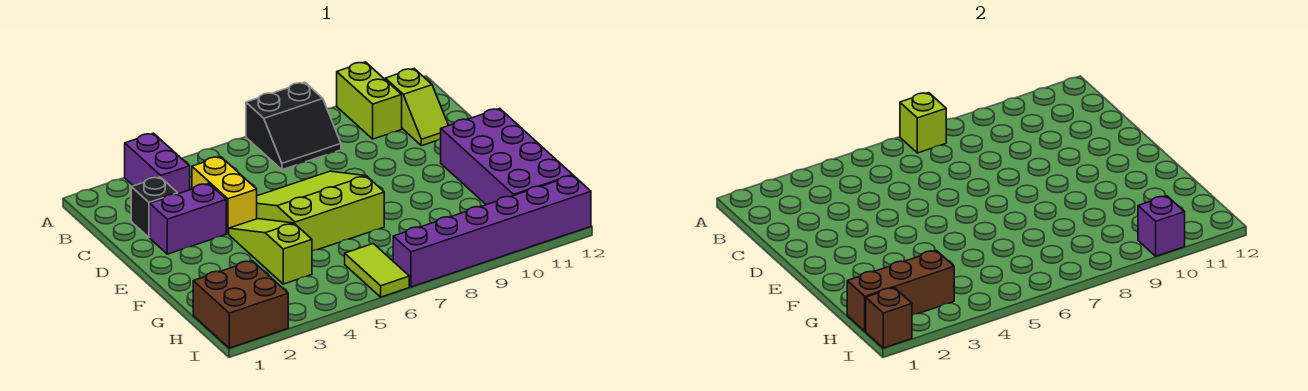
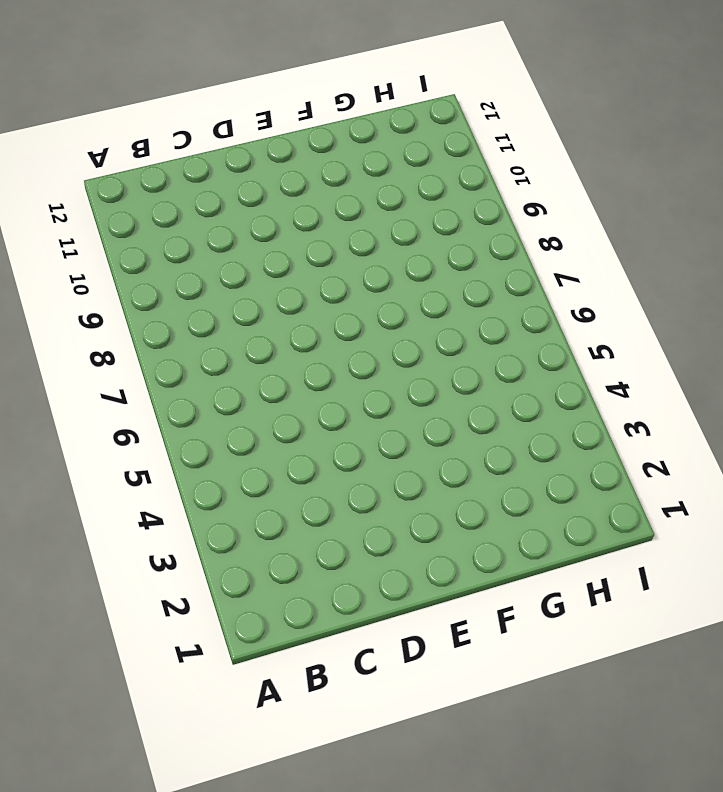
none -> purple 1x2 brick [125,133,190,194]
none -> black 2x2 slope [246,82,341,170]
none -> lime 1x2 brick [337,62,402,139]

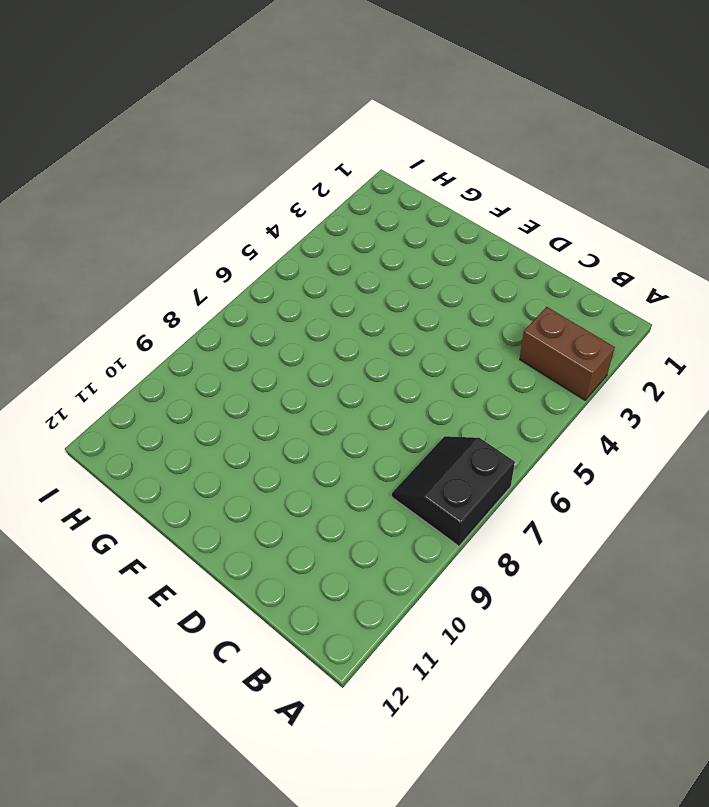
brown 1x2 brick [520,307,615,400] -> purple 1x2 brick [125,133,190,194]
none -> lime 1x2 brick [337,62,402,139]
none -> lime 1x2 slope [385,69,449,146]
none -> black 1x1 brick [131,177,178,237]

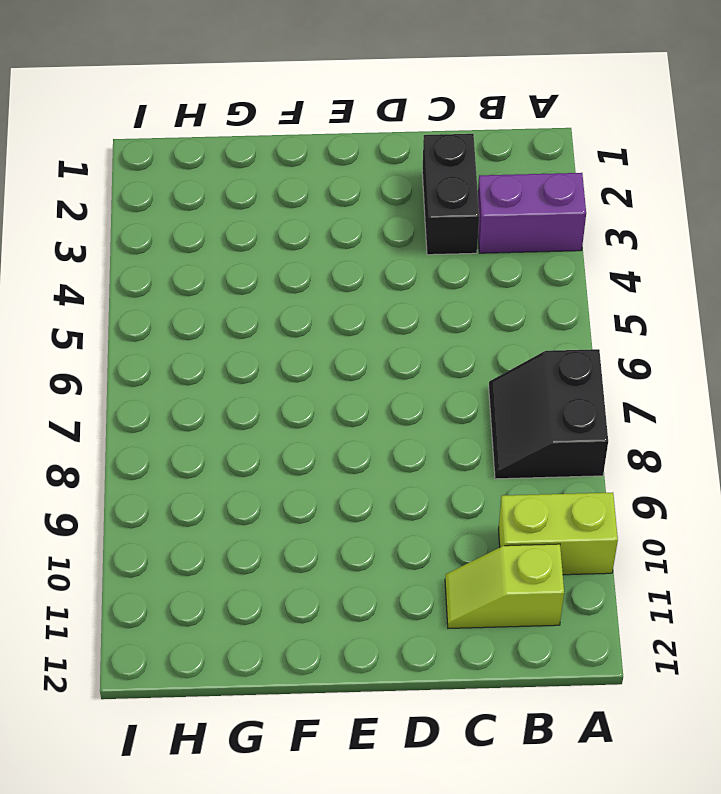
black 1x2 brick [422,134,479,255] -> black 1x1 brick [131,177,178,237]
none -> yellow 1x2 brick [192,157,257,234]
none -> purple 1x2 brick [150,184,226,254]
none -> lime 3x3 slope [257,171,384,251]

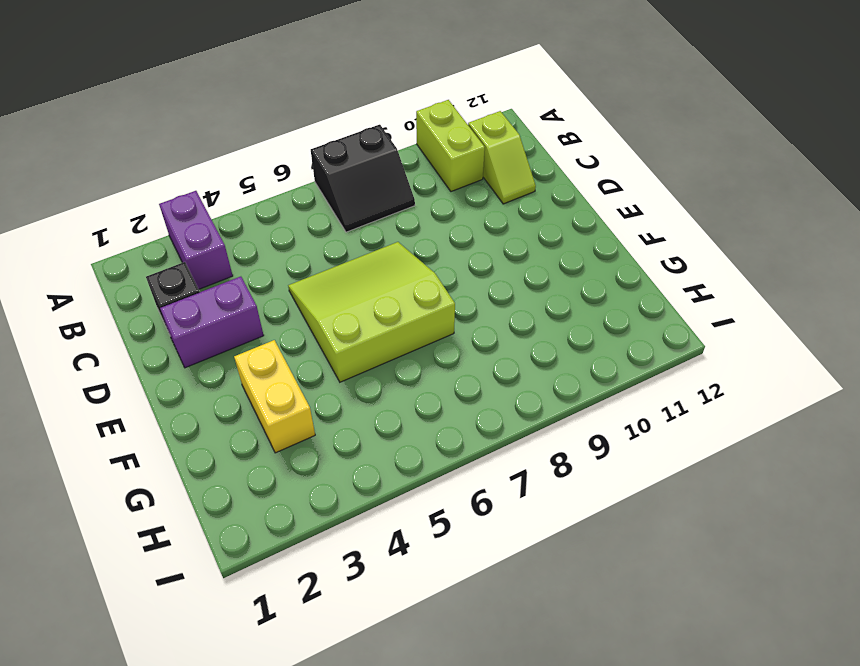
yellow 1x2 brick [234,340,315,453] -> yellow 1x2 brick moved to [192,157,257,234]
none -> lime 1x3 slope [229,219,312,284]
none -> purple 2x4 brick [441,109,573,205]
none -> brown 2x2 brick [193,261,288,348]

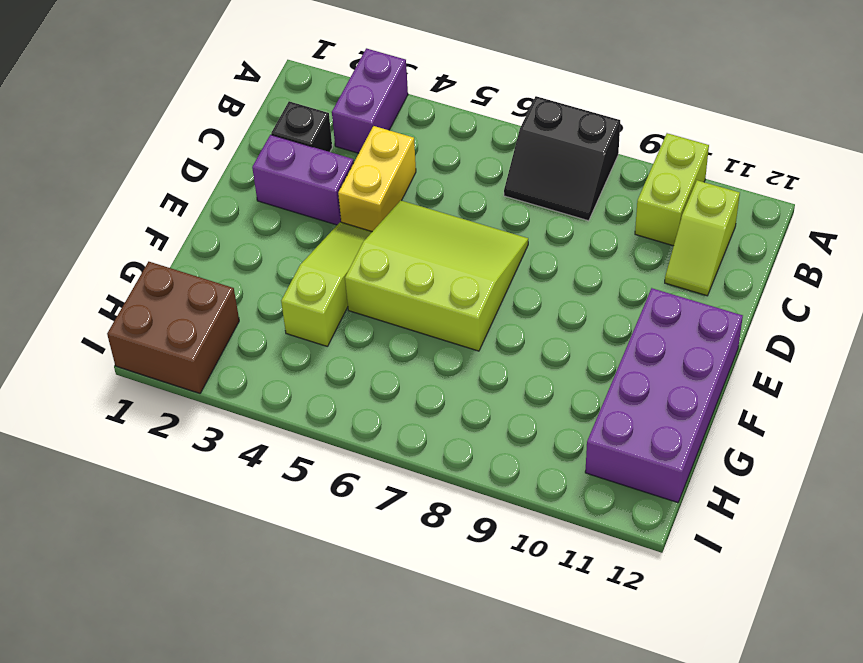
none -> lime 1x2 tile [345,244,409,297]
none -> purple 1x6 brick [393,176,591,287]
none -> lime 1x1 brick [900,93,946,153]

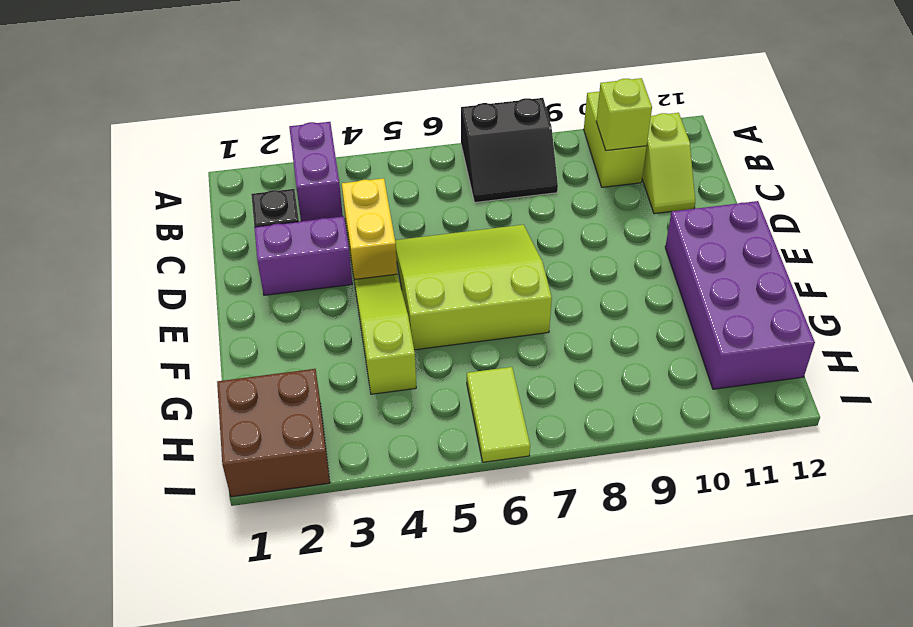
lime 1x1 brick [596,78,652,151] -> lime 1x1 brick moved to [900,93,946,153]
none -> purple 1x6 brick [393,176,591,287]
none -> brown 1x3 brick [847,251,954,331]
none -> brown 1x1 brick [866,288,912,348]

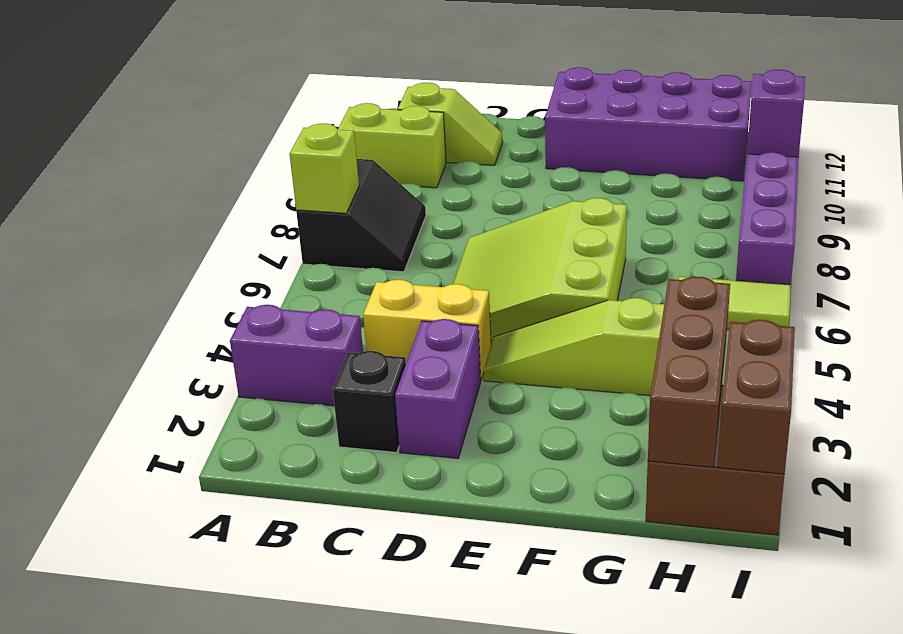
brown 1x2 brick [717,320,795,474] -> brown 1x1 brick [866,288,912,348]

